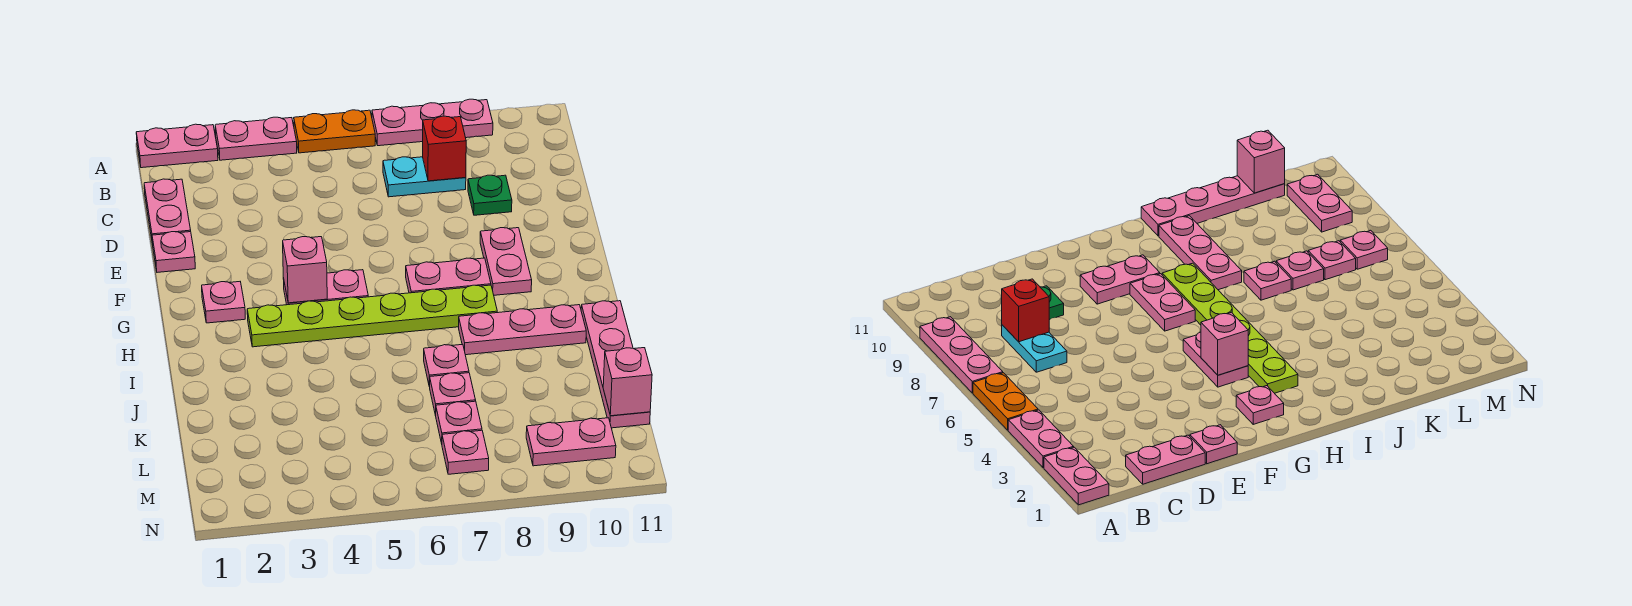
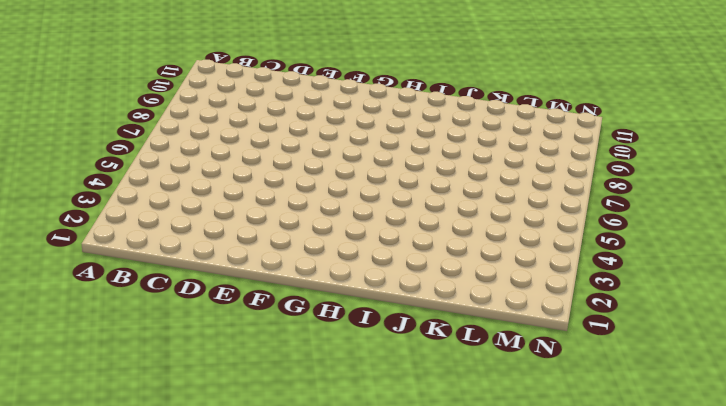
none -> pink 1x2 plate [136,124,218,168]
none -> pink 1x2 plate [215,117,297,160]
none -> orange 1x2 plate [294,110,375,153]

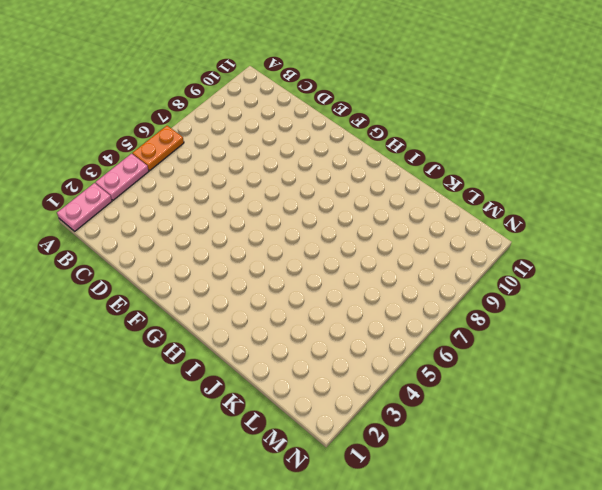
none -> pink 1x3 plate [372,99,493,146]
none -> pink 1x2 plate [144,179,191,245]
none -> cyan 1x2 plate [383,157,466,197]

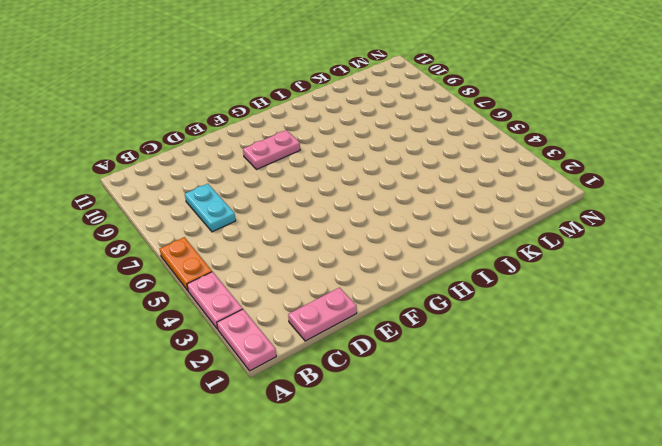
none -> pink 1x3 plate [372,99,493,146]
none -> green 1x1 plate [468,175,512,215]
none -> pink 1x1 plate [152,232,195,272]

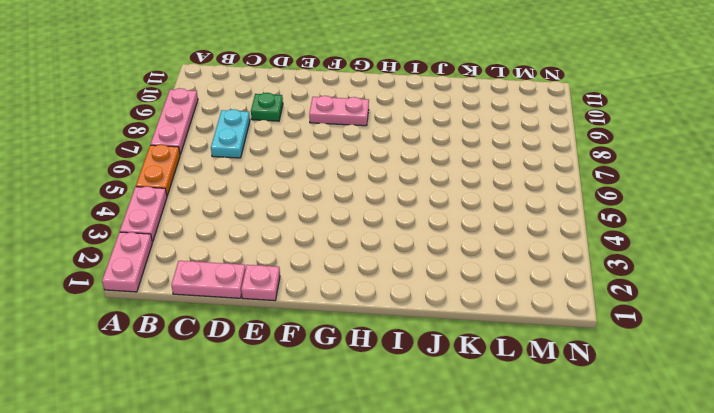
none -> pink 1x1 plate [202,282,245,323]
none -> pink 1x2 plate [283,270,368,305]
none -> pink 1x2 plate [406,258,491,293]

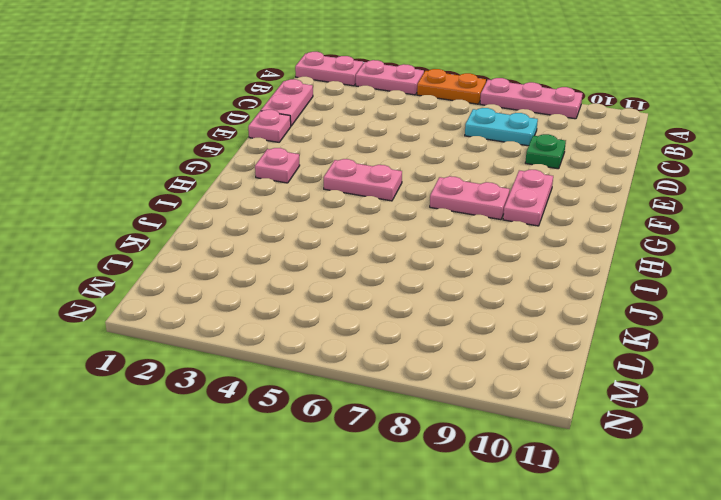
none -> lime 1x6 plate [247,285,497,347]
none -> pink 1x3 plate [459,305,586,355]
none -> pink 1x4 plate [581,301,650,428]

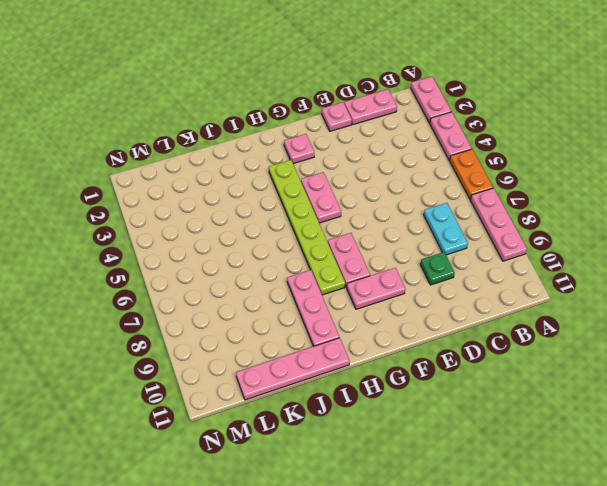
none -> pink 1x1 plate [424,344,469,387]
none -> pink 1x1 plate [430,373,476,416]
none -> pink 1x1 plate [436,401,482,443]

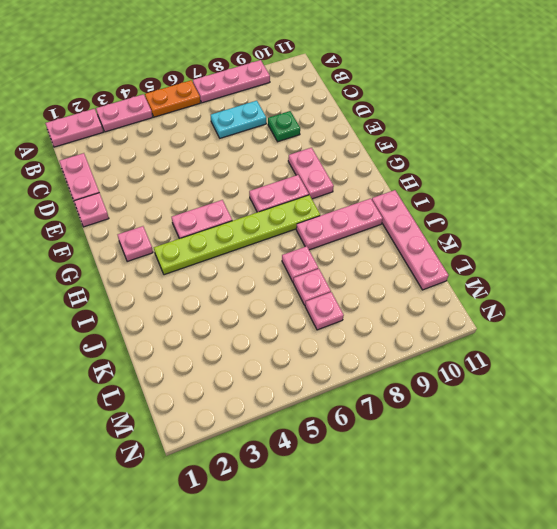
none -> pink 1x1 plate [442,430,489,474]
none -> pink 1x2 plate [526,418,616,466]
none -> red 1x1 brick [423,116,466,181]

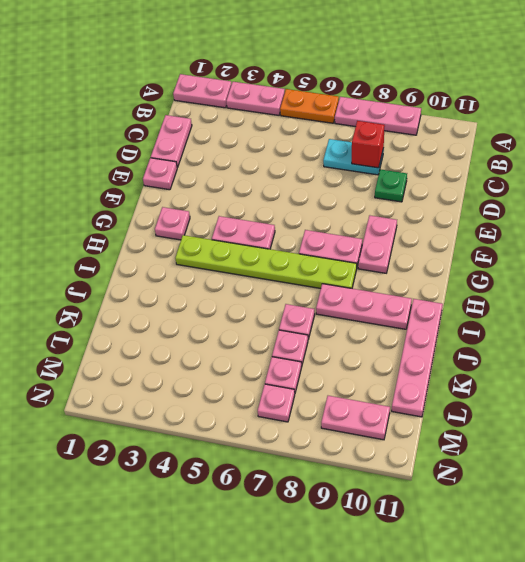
none -> pink 1x1 brick [283,237,327,303]
none -> pink 1x1 brick [603,348,652,416]

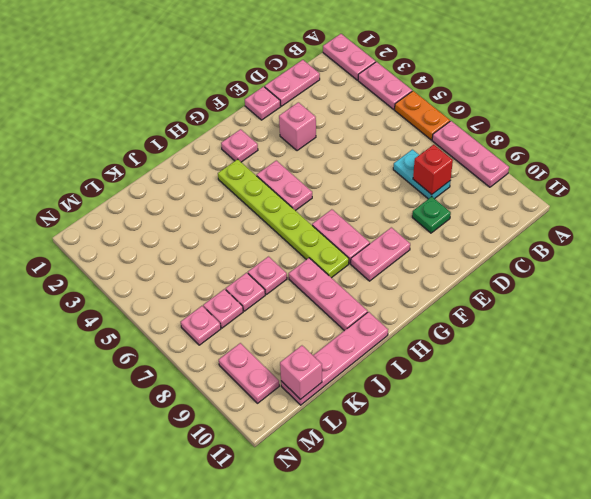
pink 1x1 brick [279,102,316,151] -> pink 1x1 brick moved to [283,237,327,303]

